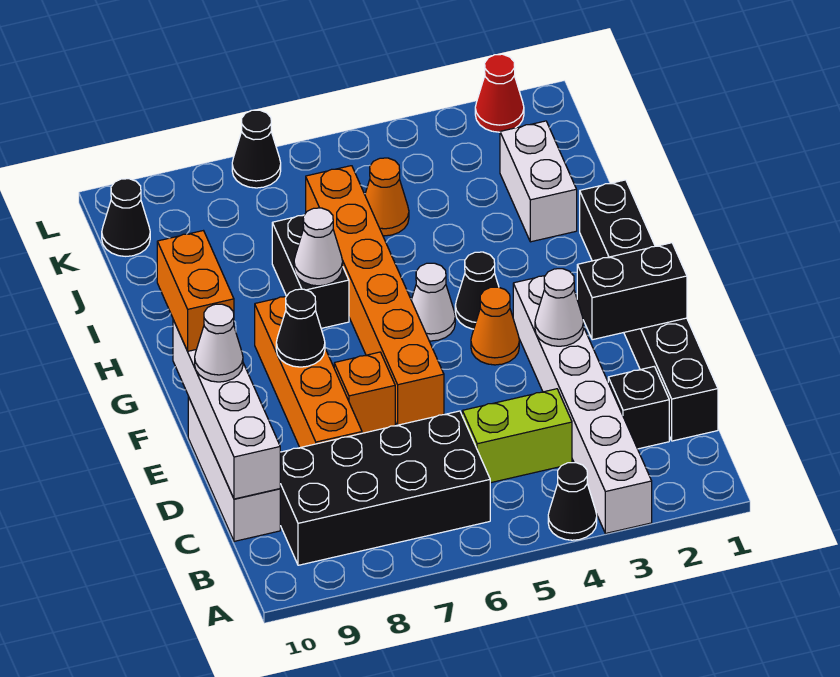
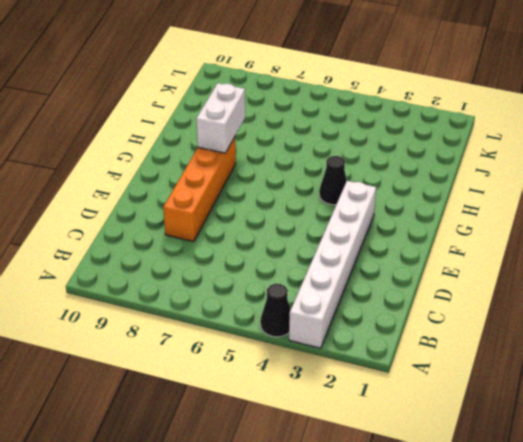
white 1x2 brick [196,83,245,153] -> white 1x2 brick moved to [500,121,577,242]
none -> black 2x4 brick [280,411,490,565]
none -> black 1x6 brick [580,180,718,441]
none -> black 1x1 brick [608,367,669,449]

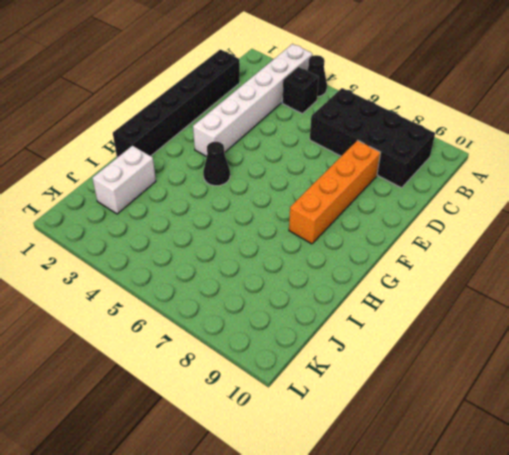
black 1x1 brick [282,67,319,114] -> black 1x1 brick moved to [608,367,669,449]
none -> lime 1x2 brick [462,389,572,483]
none -> white 1x3 brick [188,397,280,541]
none -> orange 1x6 brick [306,166,444,425]

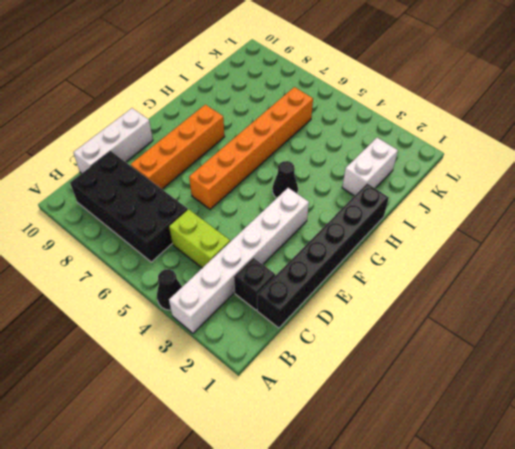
none -> orange 1x1 brick [334,352,395,433]
none -> orange 1x1 cone [471,287,519,365]
none -> white 1x1 cone [411,263,455,341]

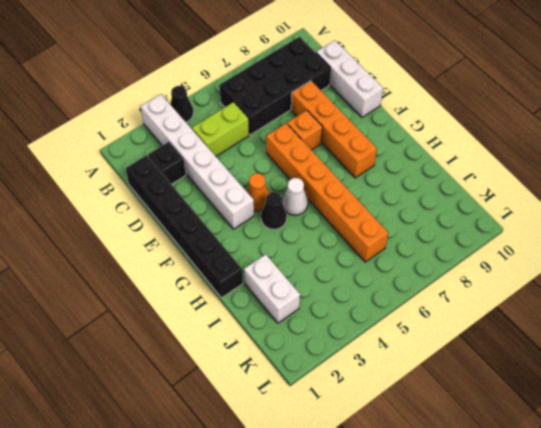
none -> black 1x2 brick [272,215,349,328]
none -> orange 1x1 cone [365,158,409,236]
none -> black 1x1 cone [102,179,150,256]

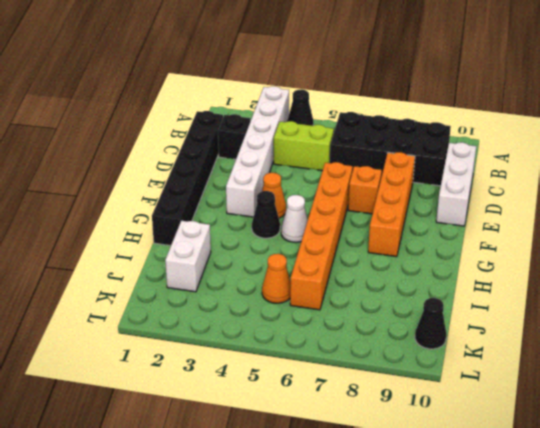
none -> black 1x2 brick [272,215,349,328]
none -> red 1x1 cone [475,54,524,132]
none -> black 1x1 cone [232,110,281,188]

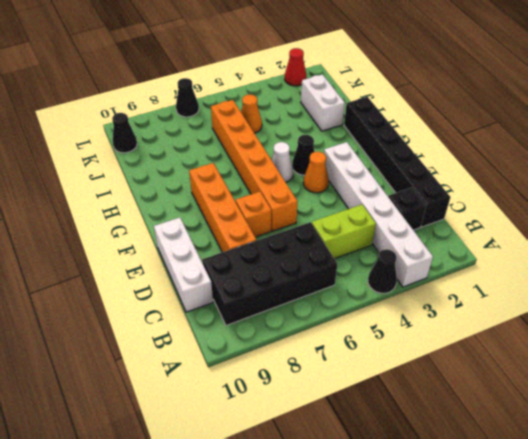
none -> black 1x2 brick [272,215,349,328]
none -> white 1x4 brick [173,320,280,499]
none -> black 1x2 brick [577,243,687,340]

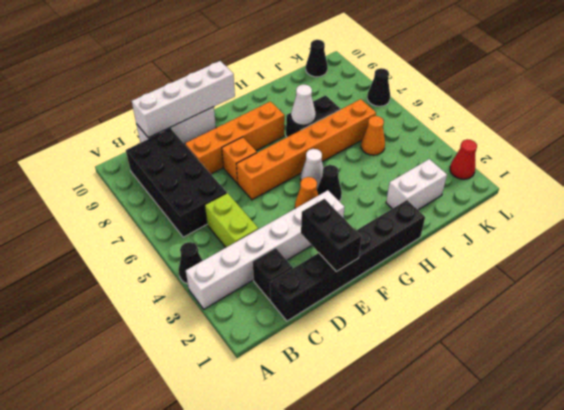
none -> white 1x1 cone [535,269,584,346]
none -> black 1x1 cone [276,289,325,367]
none -> white 1x1 cone [195,304,243,382]

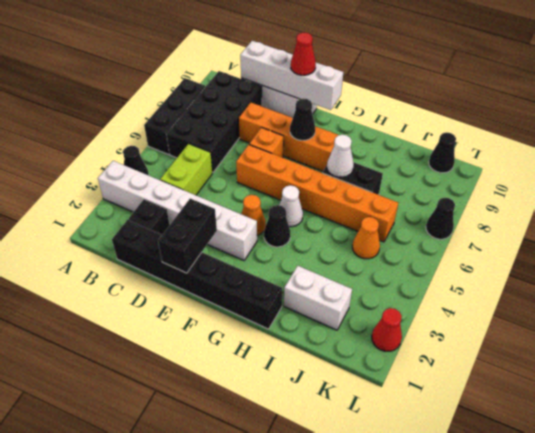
black 1x3 brick [144,78,205,154] -> none
red 1x1 cone [291,33,316,75] -> white 1x1 cone [195,304,243,382]
none -> white 1x1 cone [535,269,584,346]
none -> orange 1x2 brick [157,231,234,351]

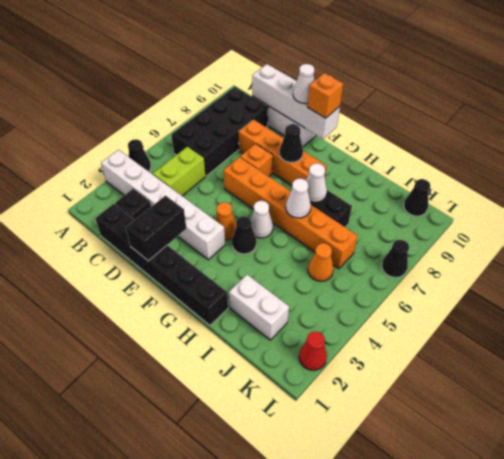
orange 1x1 brick [307,73,343,118] -> orange 1x2 brick [157,231,234,351]
white 1x1 cone [286,179,311,218] -> white 1x1 cone moved to [535,269,584,346]

